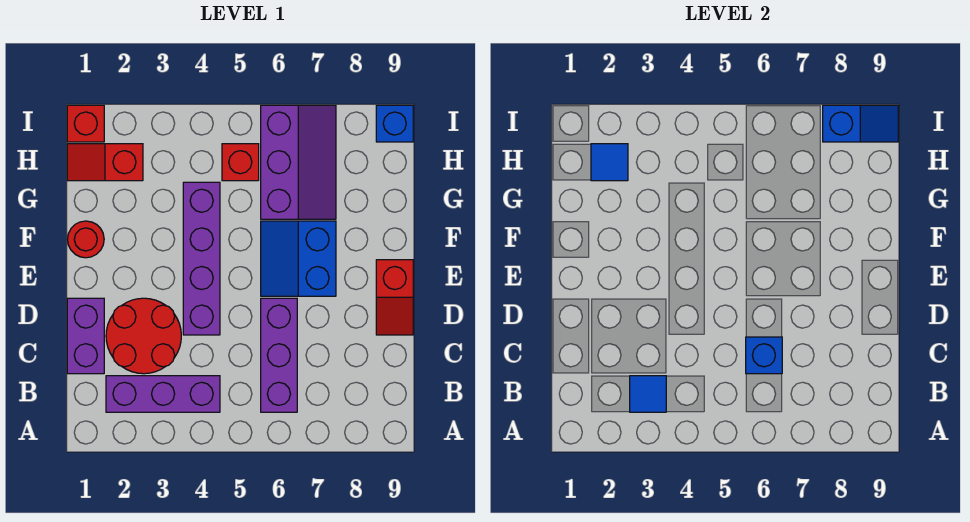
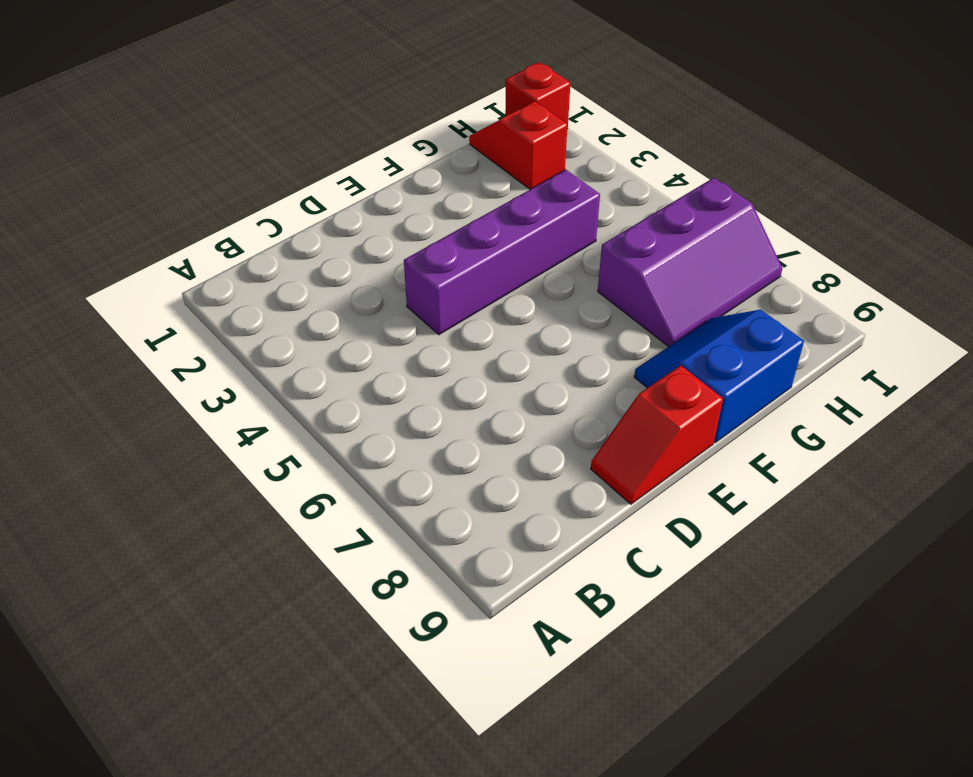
blue 2x2 slope [634,310,804,443] -> blue 2x2 slope moved to [261,221,336,296]
none -> purple 1x3 brick [106,376,220,412]
none -> purple 1x3 brick [261,298,297,412]
none -> purple 1x2 brick [67,298,104,374]

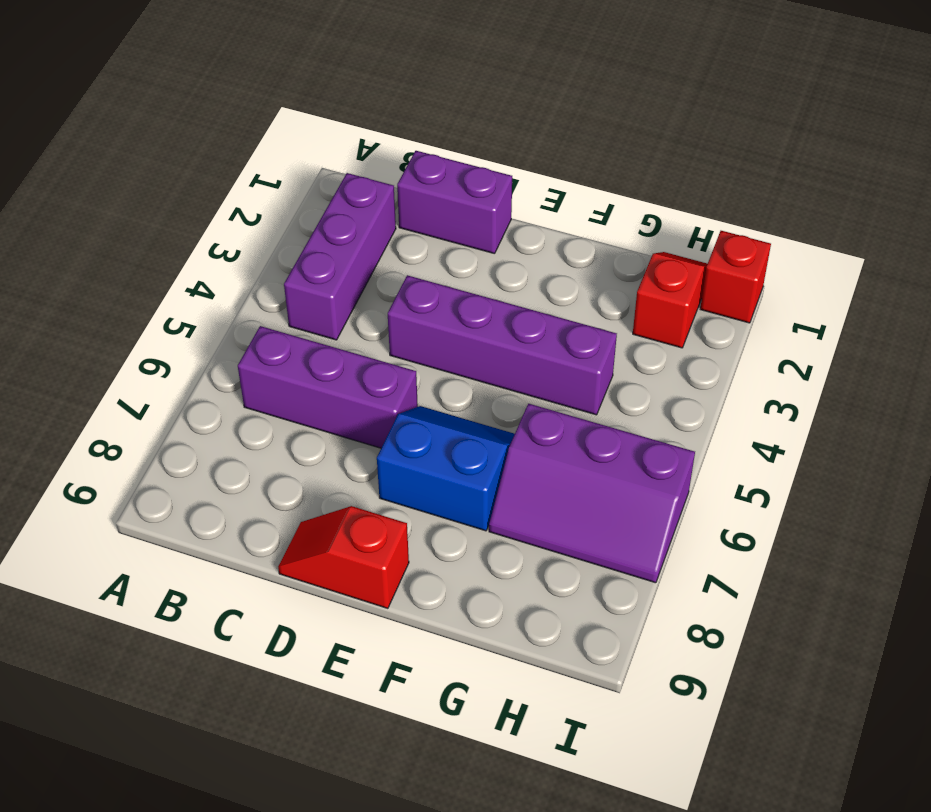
none -> red 2x2 round brick [106,298,181,374]
none -> red 1x1 round brick [67,221,104,258]
none -> red 1x1 brick [222,144,259,181]

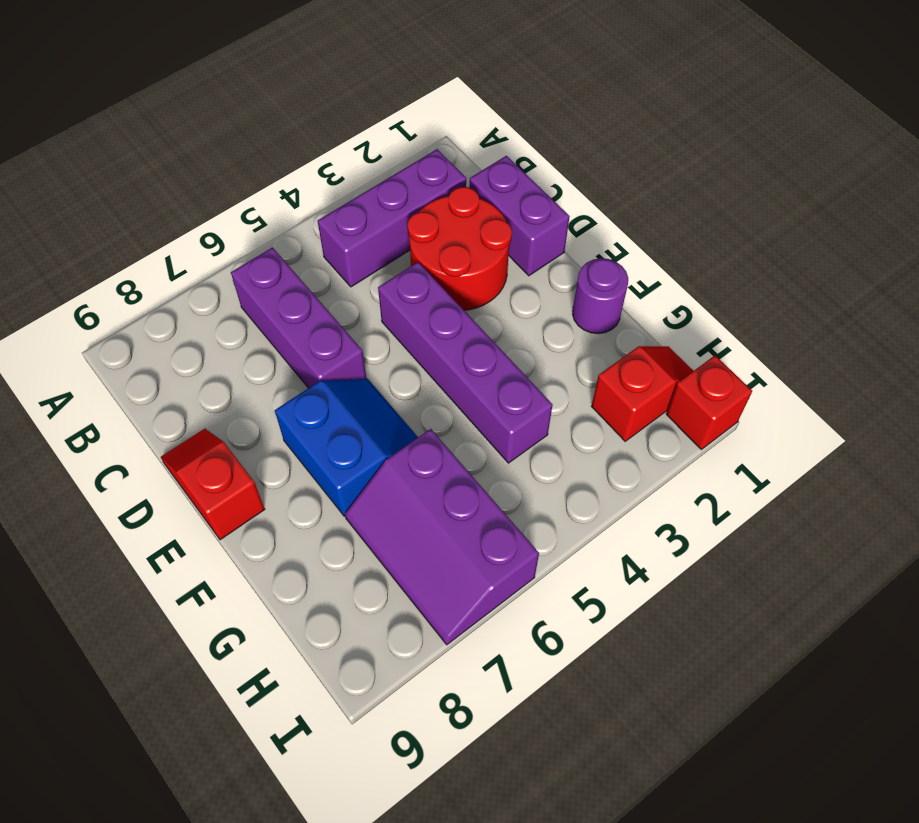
purple 1x1 round brick [573,258,628,334] -> red 1x1 round brick [67,221,104,258]
none -> red 1x1 brick [222,144,259,181]
none -> blue 1x1 brick [376,105,413,142]
none -> blue 1x1 tile [630,376,666,412]

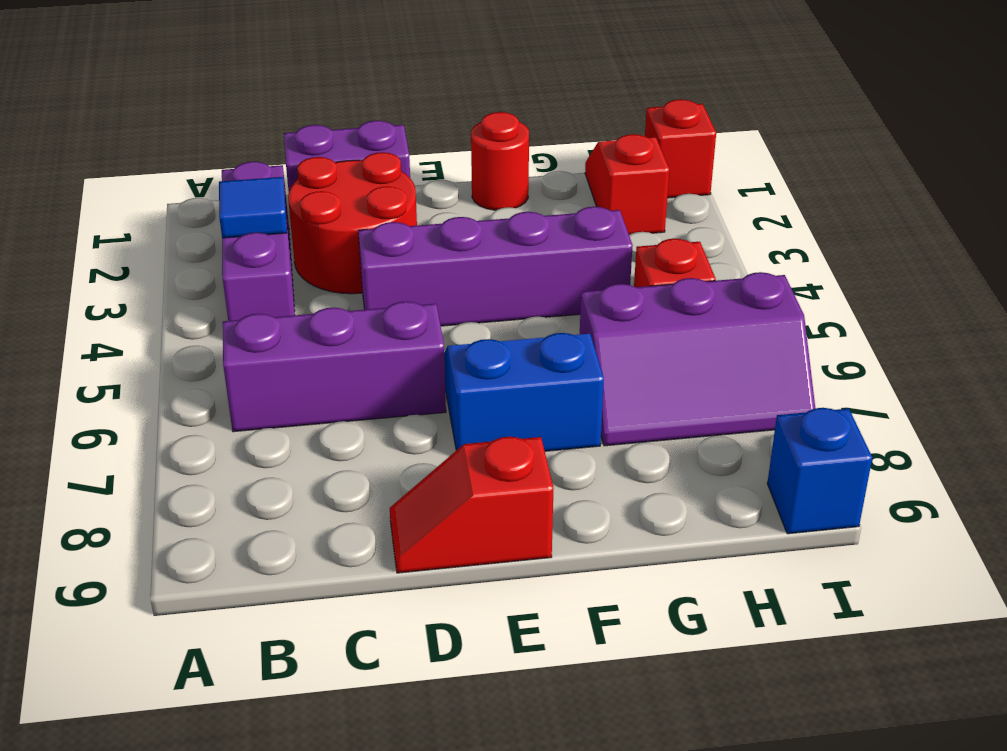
none -> blue 1x1 brick [746,337,782,374]
none -> blue 1x1 tile [591,144,628,181]
none -> blue 1x2 slope [823,105,898,142]

